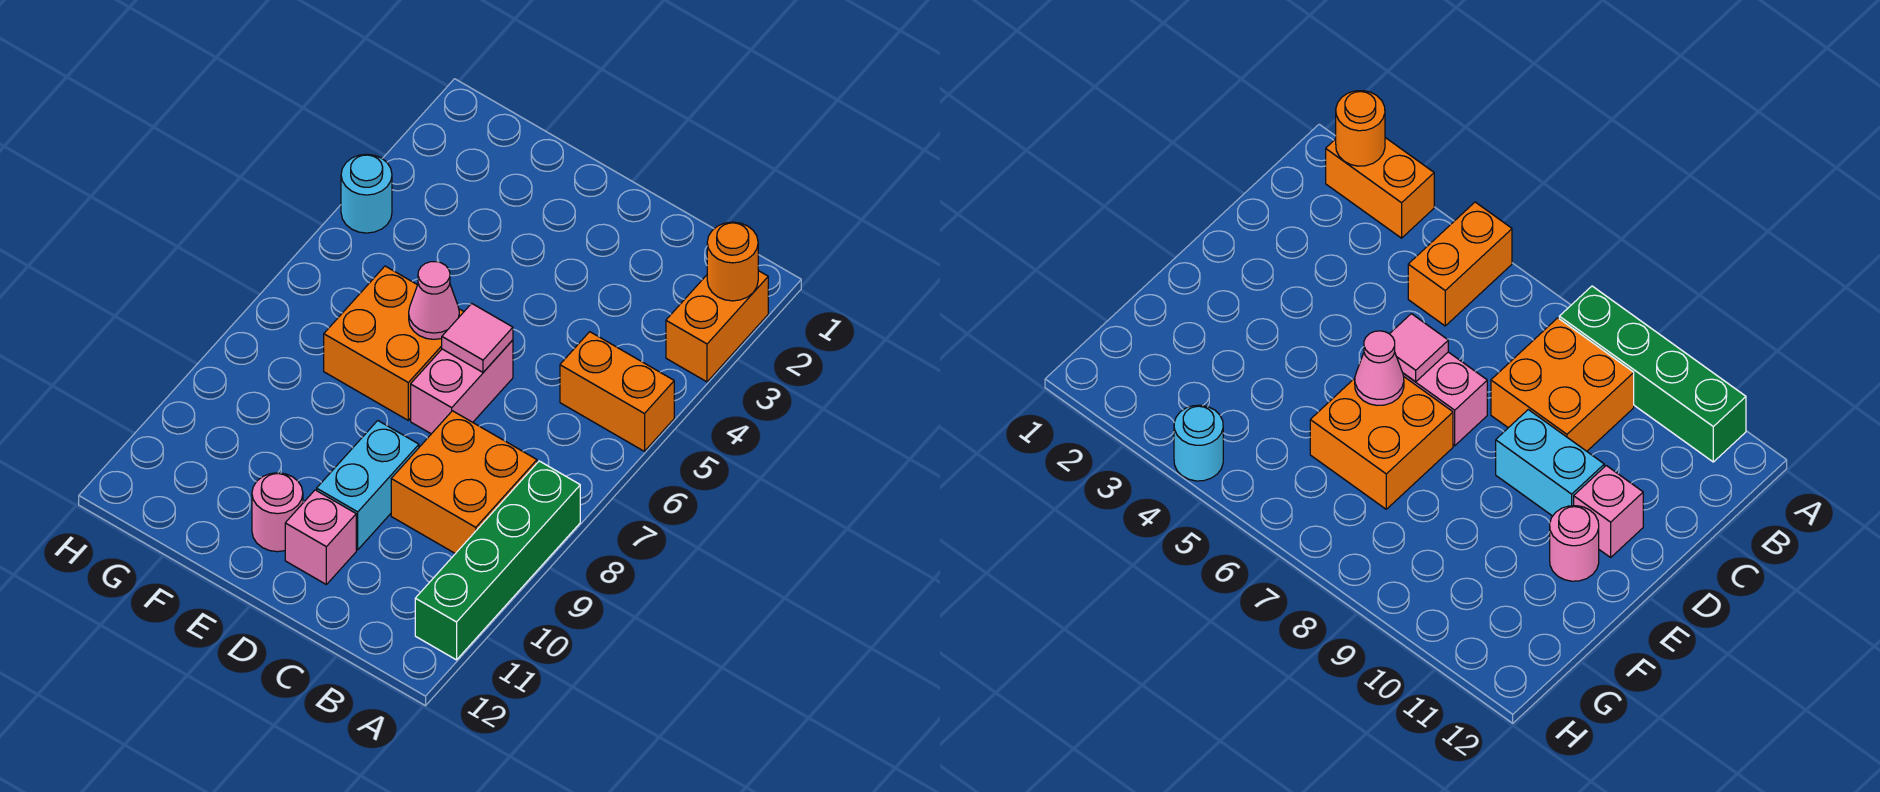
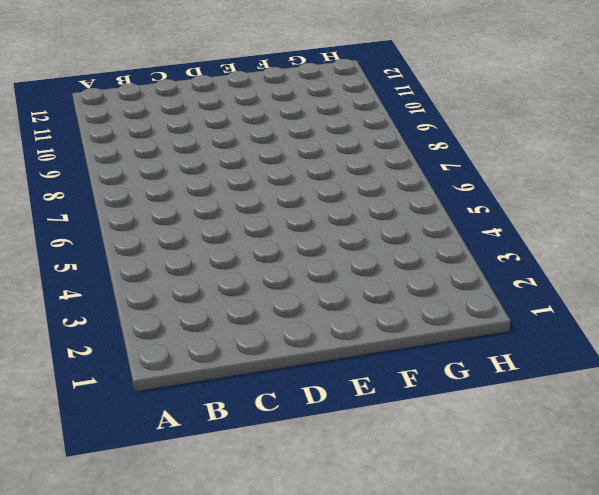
none -> orange 1x2 brick [666,271,768,382]
none -> orange 1x2 brick [560,332,674,451]
none -> green 1x4 brick [415,461,580,660]

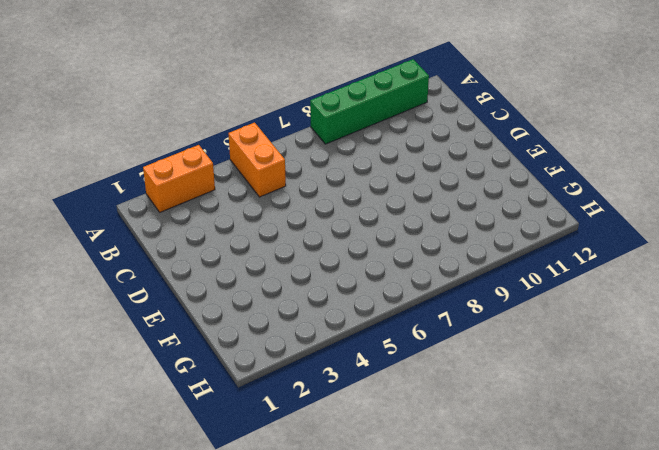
none -> orange 2x2 brick [391,411,537,554]
none -> pink 1x2 brick [411,340,513,434]
none -> cyan 1x2 brick [317,421,419,550]

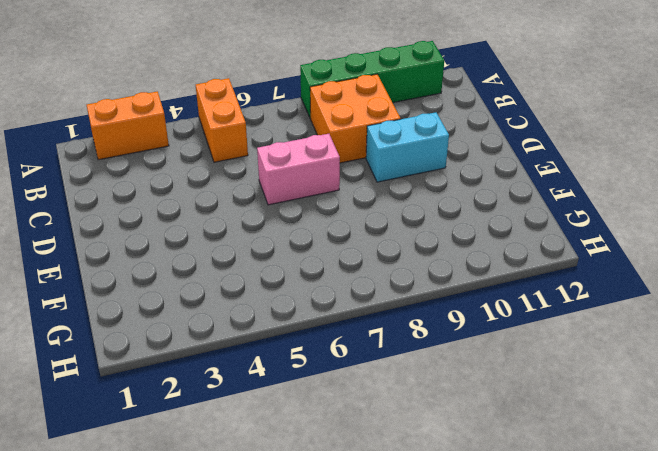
none -> pink 1x1 brick [285,490,356,584]
none -> orange 2x2 brick [324,266,464,420]
none -> pink 1x1 round brick [252,473,303,552]

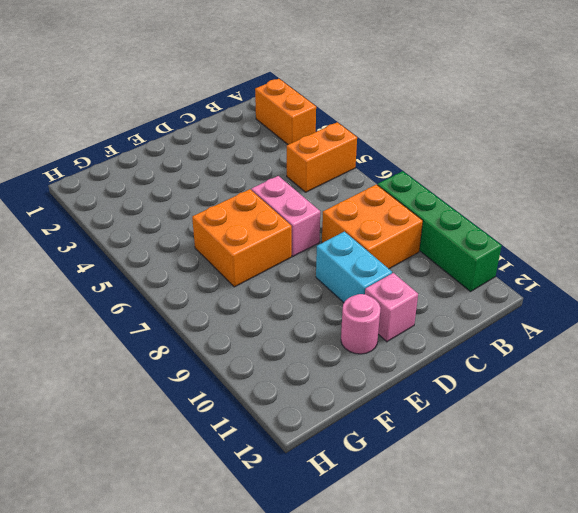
none -> cyan 1x1 round brick [341,154,392,233]
none -> orange 1x1 round brick [707,222,758,301]
none -> pink 1x1 tile [442,304,513,372]

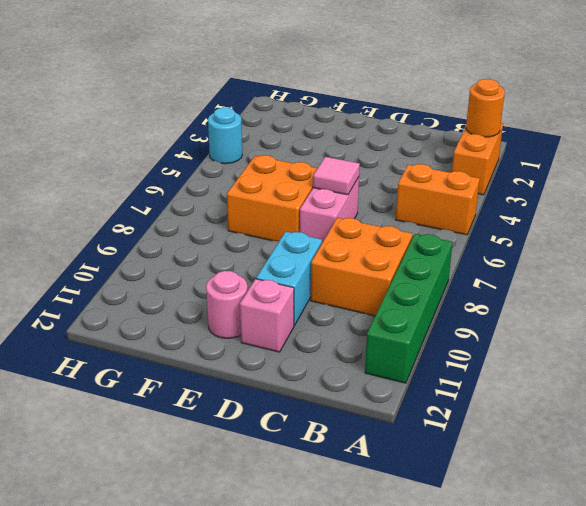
none -> pink 1x1 cone [409,262,459,339]

